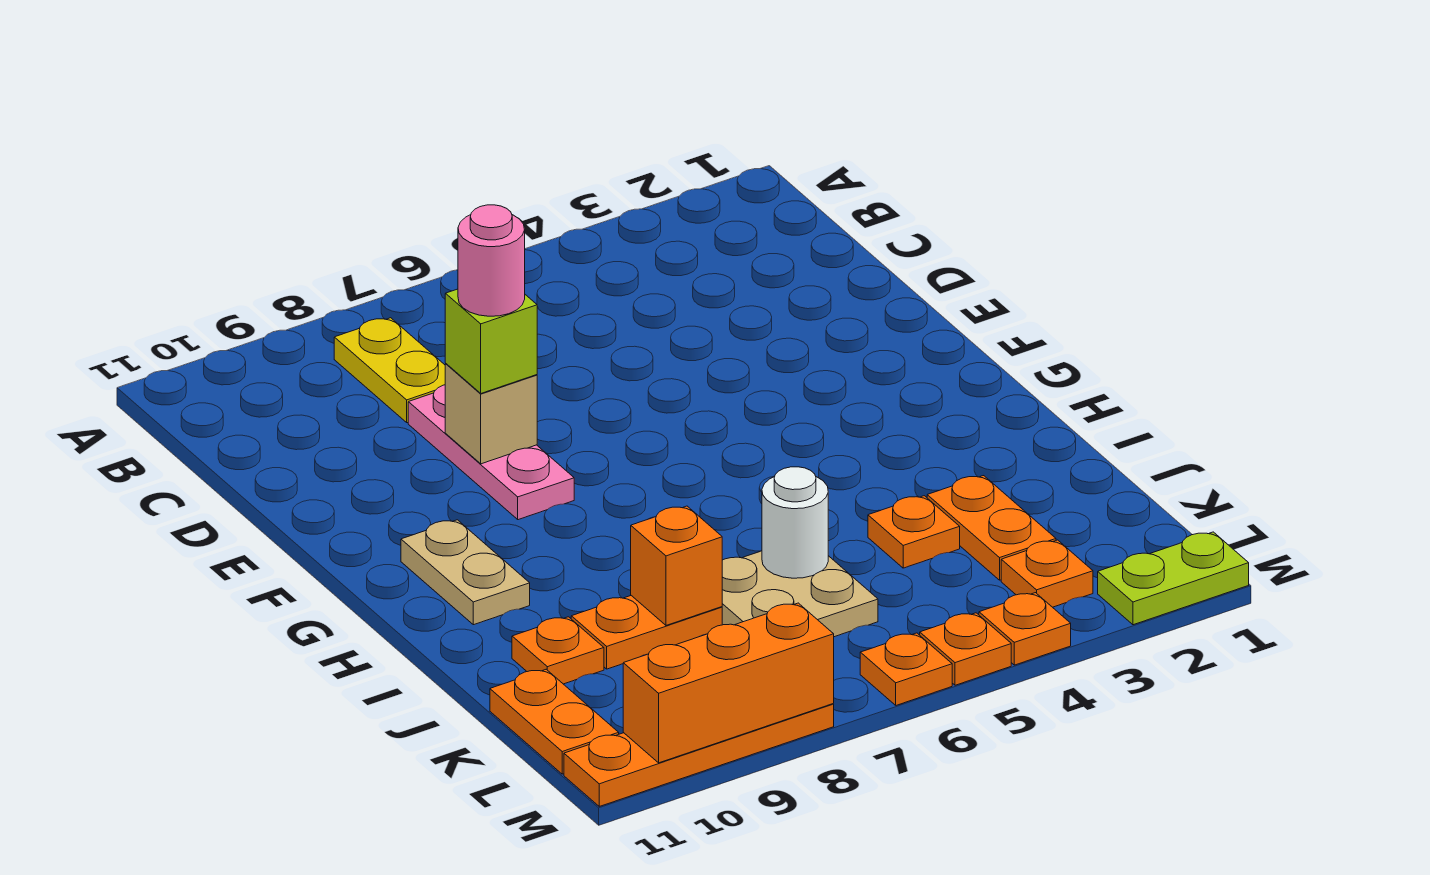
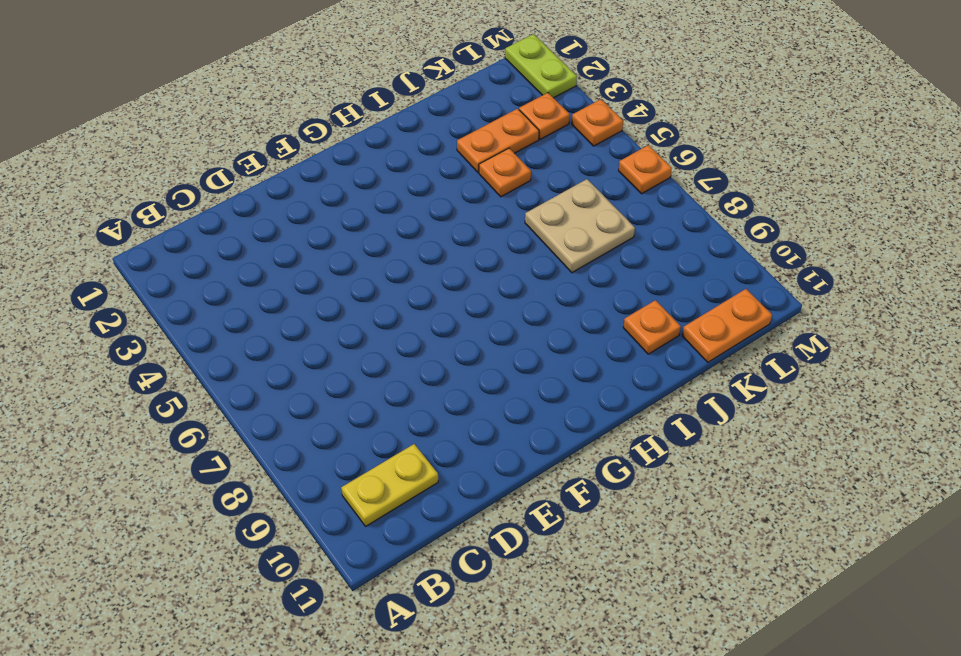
yellow 1x2 plate [341,444,438,526] -> yellow 1x2 plate moved to [334,318,445,423]
none -> pink 1x3 plate [408,385,574,520]
none -> tan 1x2 plate [401,520,530,625]
none -> orange 1x2 plate [571,596,722,669]

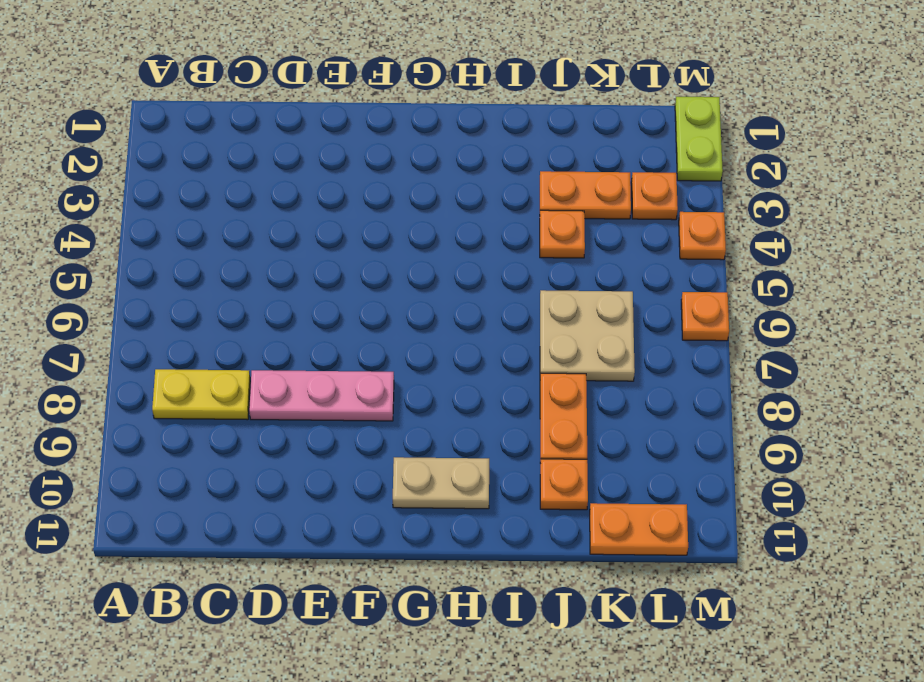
none -> orange 1x1 plate [920,613,1011,685]
none -> orange 1x4 plate [564,704,834,806]
none -> tan 1x1 brick [445,364,537,464]

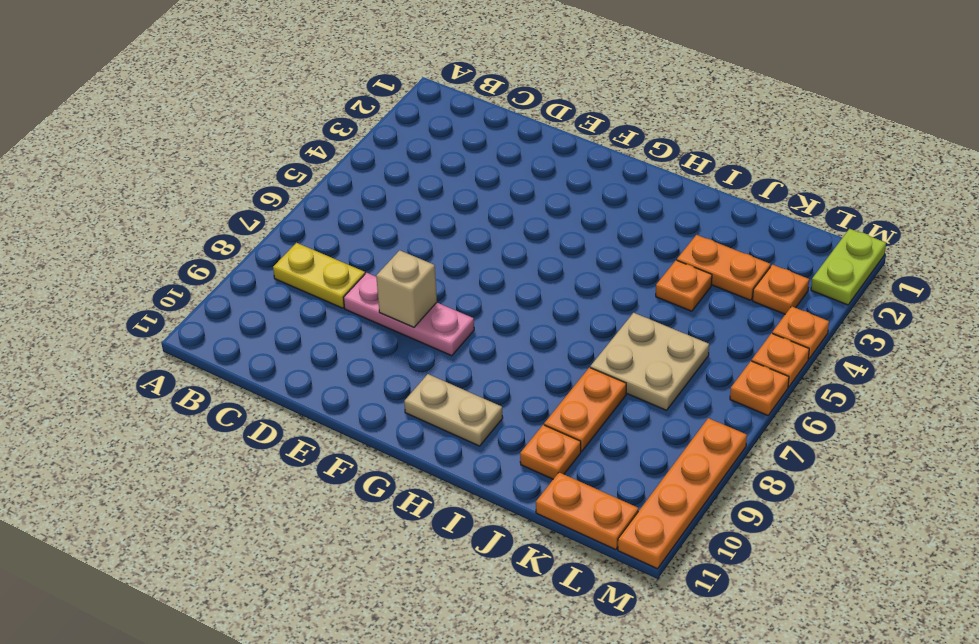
none -> white 1x1 round brick [762,467,828,578]
none -> orange 1x1 brick [631,506,722,625]
none -> orange 1x3 brick [623,603,834,763]

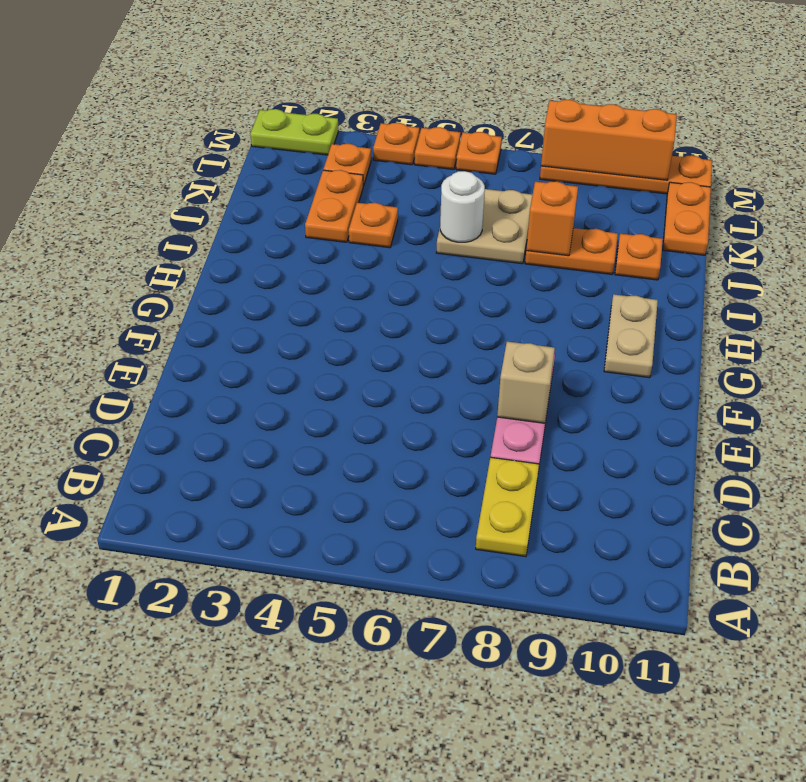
none -> lime 1x1 brick [445,289,537,393]
none -> pink 1x1 round brick [458,205,525,316]

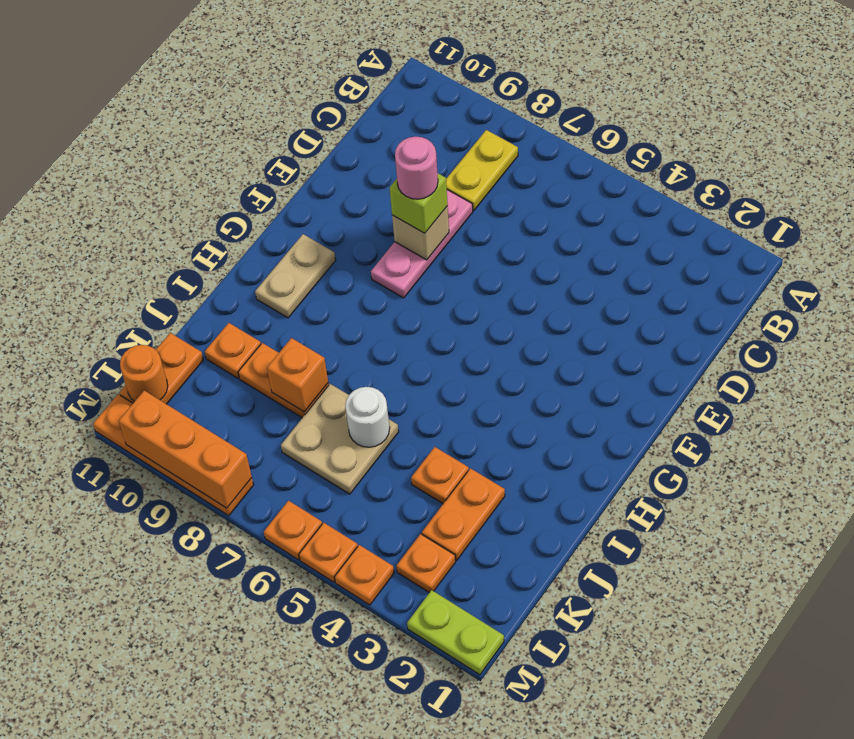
orange 1x1 round brick [120,345,168,402] -> none

